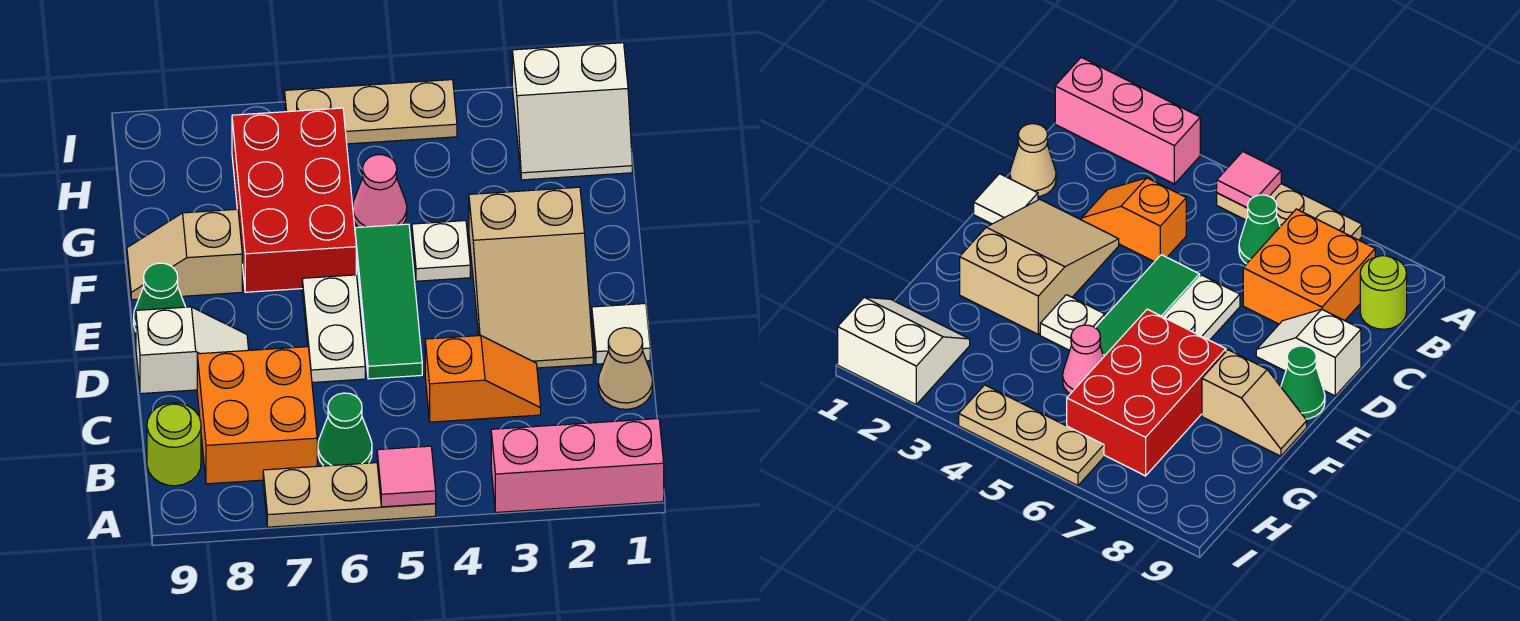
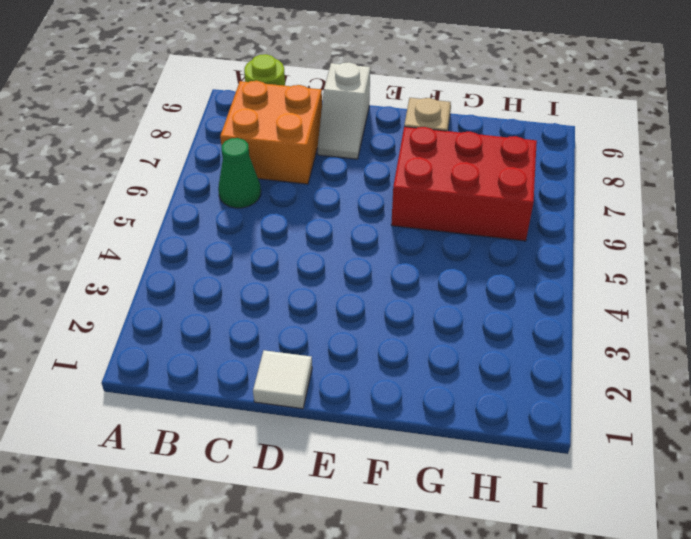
none -> pink 1x3 brick [491,419,664,512]
none -> tan 1x3 plate [263,463,436,527]
none -> tan 1x1 cone [598,328,653,409]

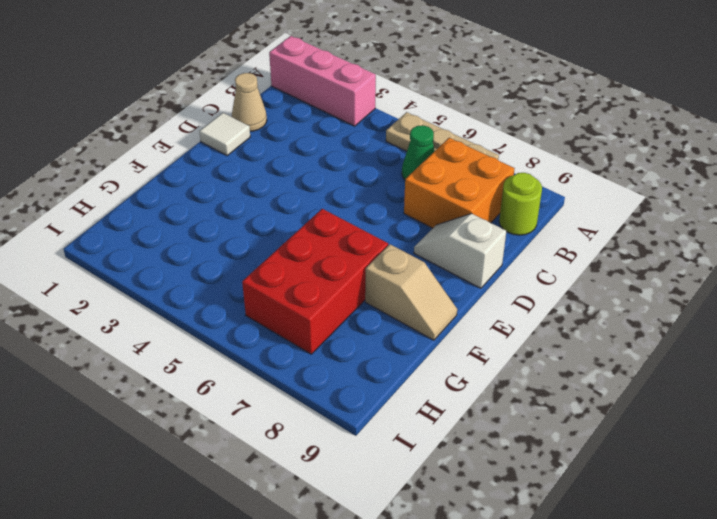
none -> orange 1x2 slope [425,335,541,422]
none -> tan 2x3 slope [469,187,593,368]
none -> green 1x3 tile [355,224,422,379]

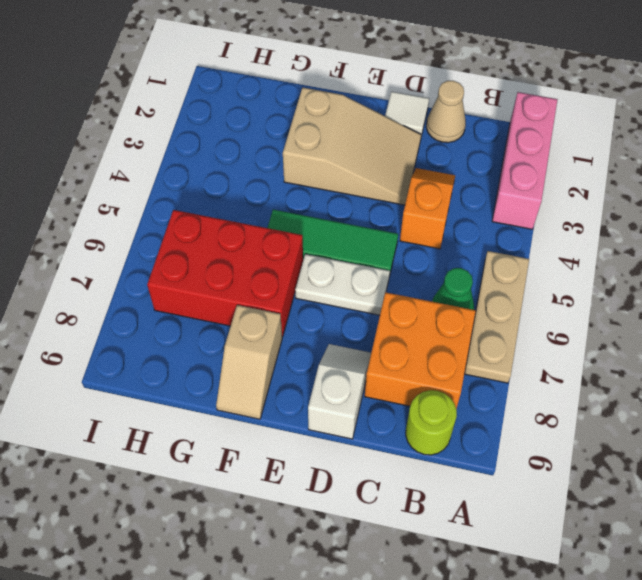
none -> green 1x1 cone [134,263,185,331]
none -> white 1x1 plate [412,221,470,281]
none -> pink 1x1 cone [353,155,407,227]

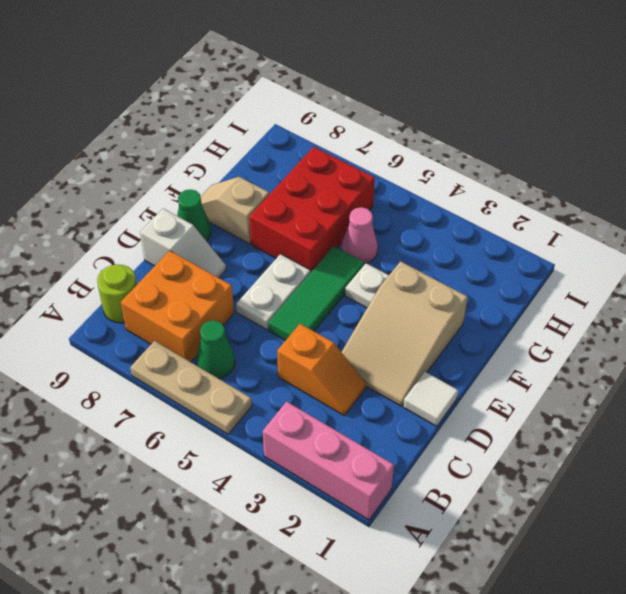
none -> tan 1x1 cone [598,328,653,409]
none -> white 2x2 slope [512,43,632,180]
none -> tan 1x3 plate [285,80,457,144]

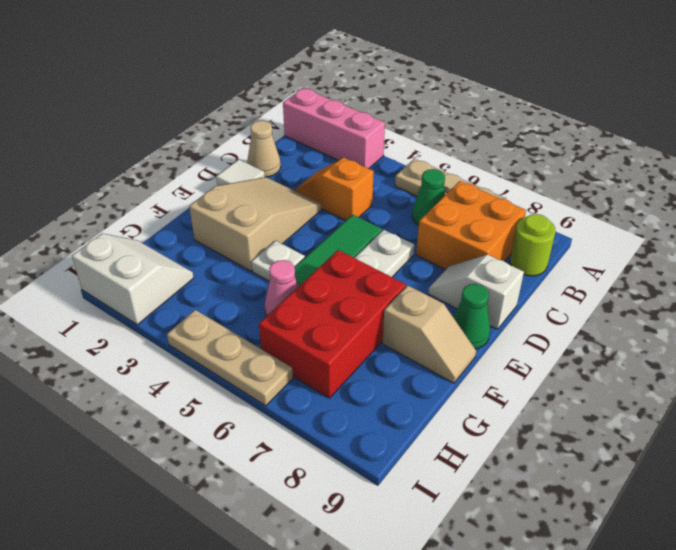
none -> pink 1x1 tile [377,446,436,507]

